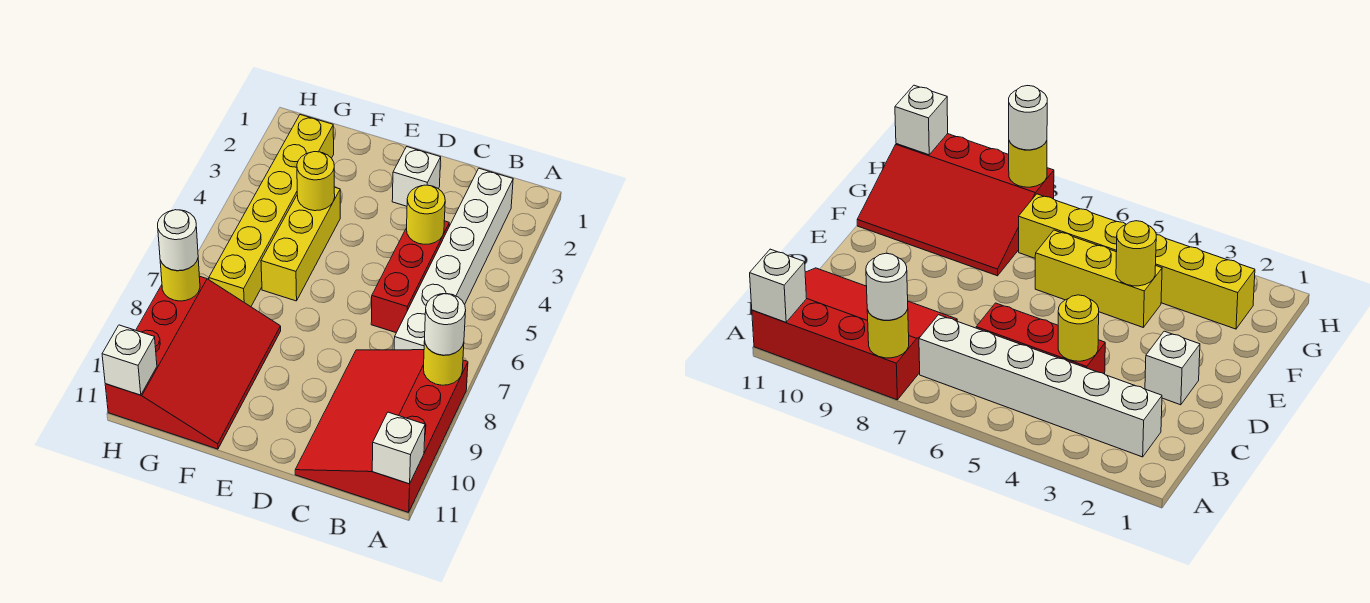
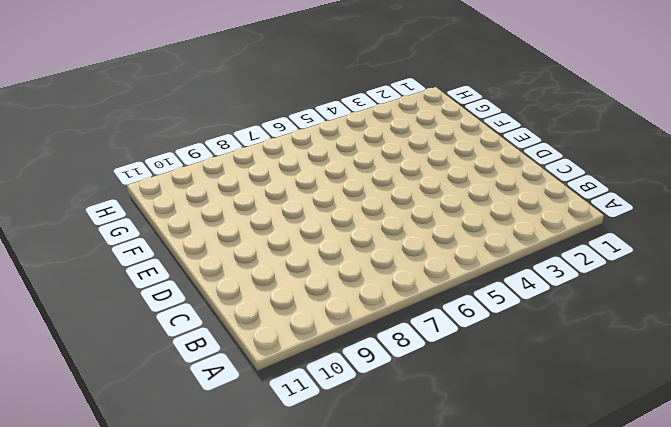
none -> red 3x4 slope [295,350,468,512]
none -> white 1x6 brick [394,168,513,350]
none -> red 1x3 brick [371,221,449,333]

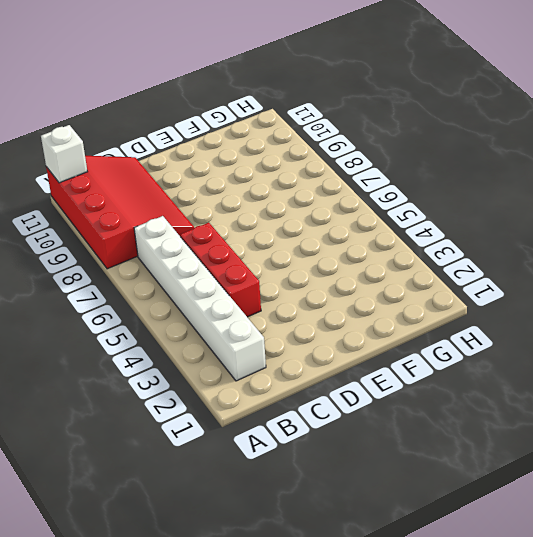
none -> white 1x1 brick [392,147,441,206]
none -> yellow 1x3 brick [261,187,340,301]
none -> red 3x4 slope [105,276,281,449]

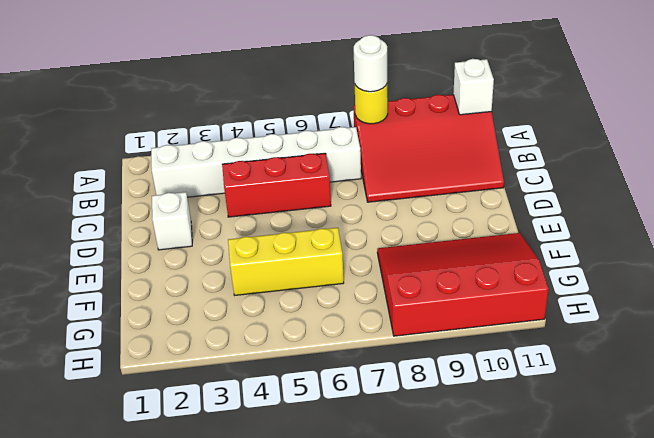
none -> yellow 1x6 brick [209,115,334,307]
none -> yellow 1x1 round brick [407,185,445,244]
none -> yellow 1x1 round brick [297,152,335,211]

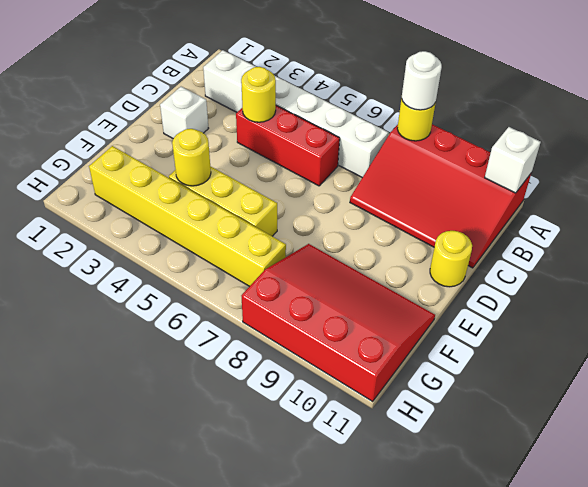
yellow 1x1 round brick [430,231,472,287] -> yellow 1x1 round brick moved to [160,259,200,301]
none -> white 1x1 brick [102,325,157,395]
none -> white 1x1 round brick [158,210,198,271]

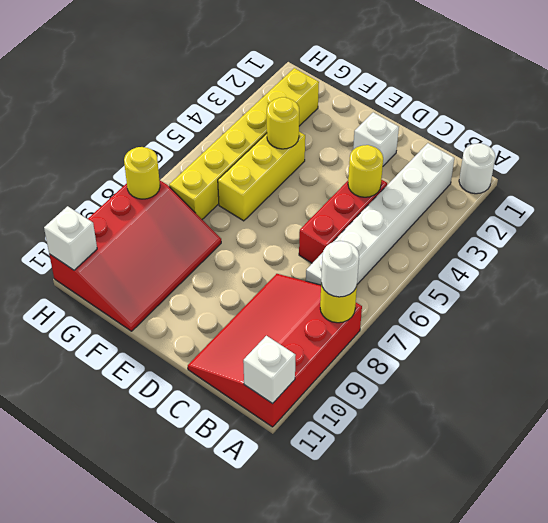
white 1x1 round brick [459,143,495,194] -> white 1x1 round brick moved to [158,210,198,271]

